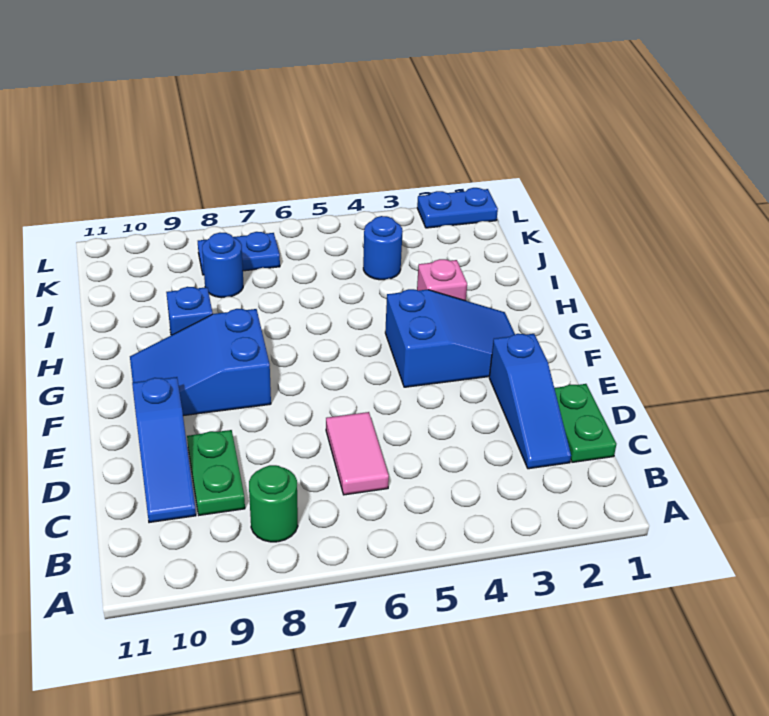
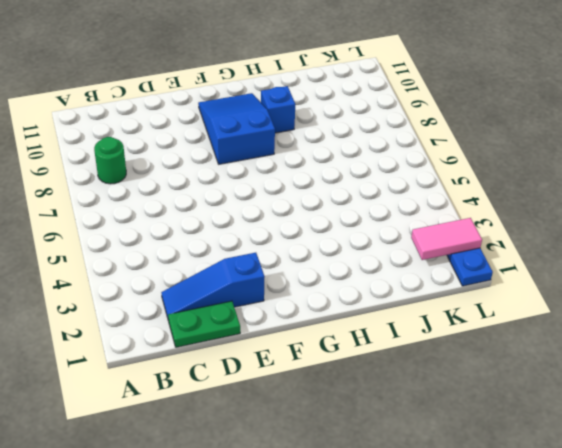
pink 1x2 tile [411,218,482,260] -> pink 1x2 tile moved to [326,412,389,495]
none -> green 1x2 plate [187,430,245,515]
none -> blue 1x3 slope [132,377,196,523]
none -> blue 2x3 slope [385,289,515,387]

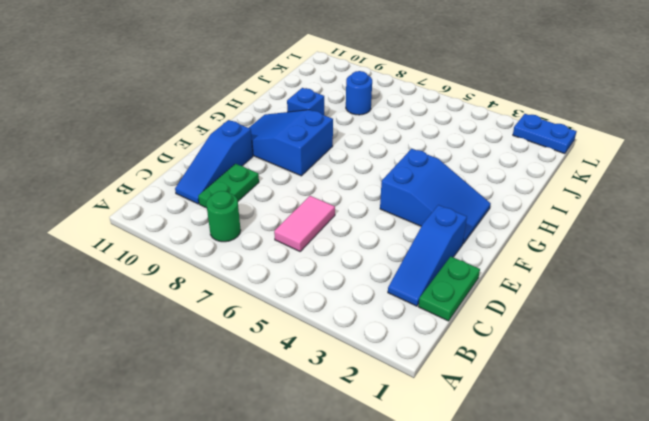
none -> pink 1x1 brick [417,259,467,301]
none -> blue 1x1 round brick [363,216,403,280]
none -> blue 1x2 plate [198,232,280,275]

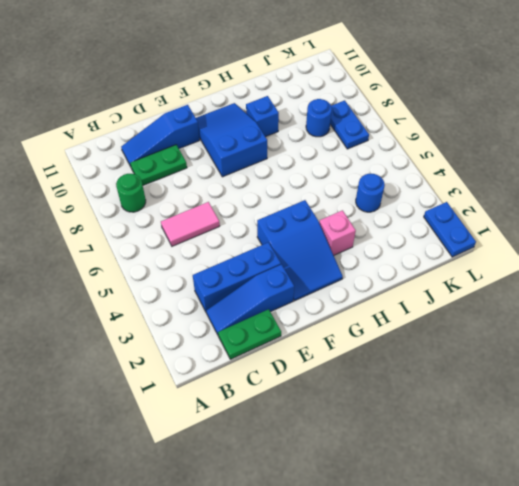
blue 1x3 brick [193,242,281,311] -> none

